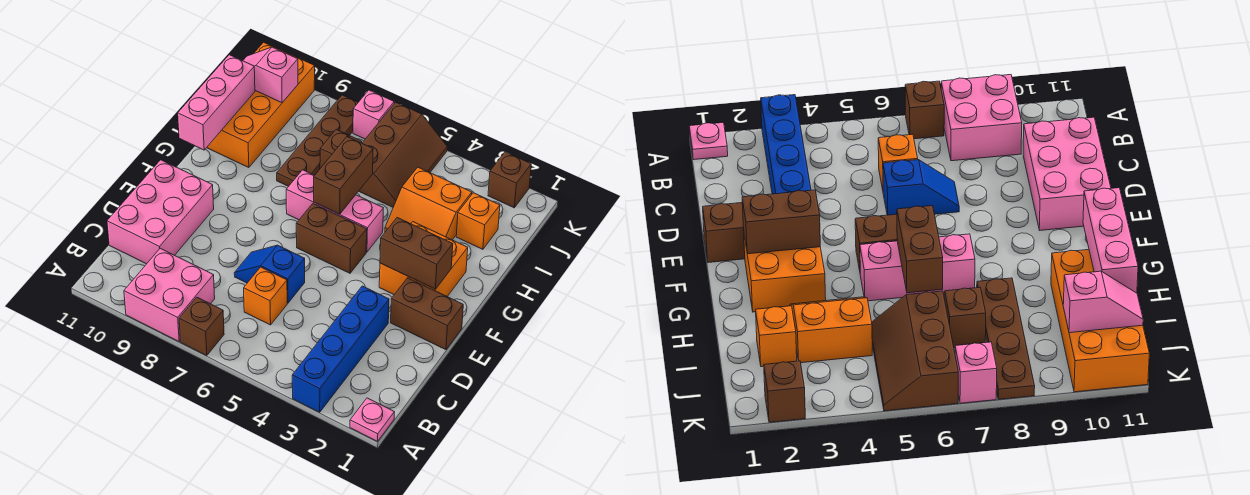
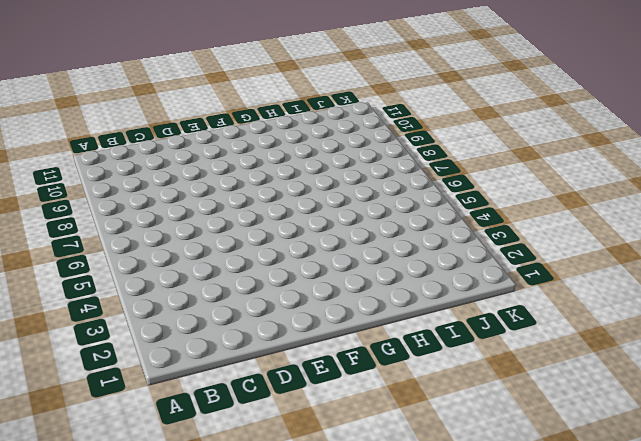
none -> pink 1x1 plate [350,398,395,441]
none -> blue 1x4 brick [292,286,389,412]
none -> brown 1x1 brick [179,297,224,356]

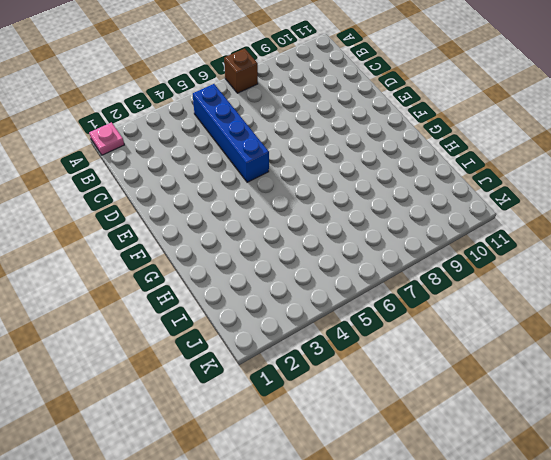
blue 1x4 brick [193,84,269,182] -> blue 1x4 brick moved to [292,286,389,412]
none -> pink 2x2 brick [124,248,215,341]
none -> orange 1x1 brick [244,267,287,325]
none -> pink 2x3 brick [107,160,214,264]

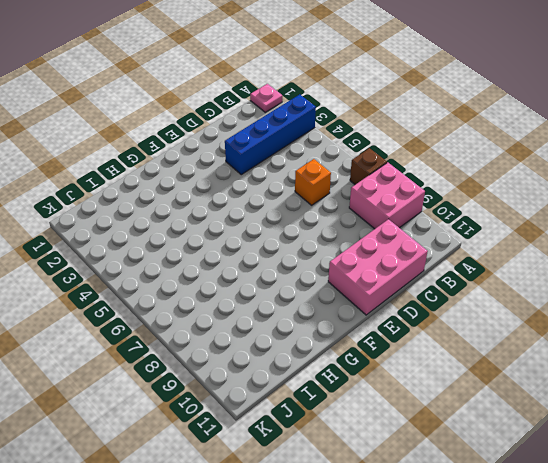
none -> blue 1x2 slope [234,245,305,303]
none -> brown 1x2 brick [391,278,463,350]
none -> orange 2x2 brick [379,222,468,296]

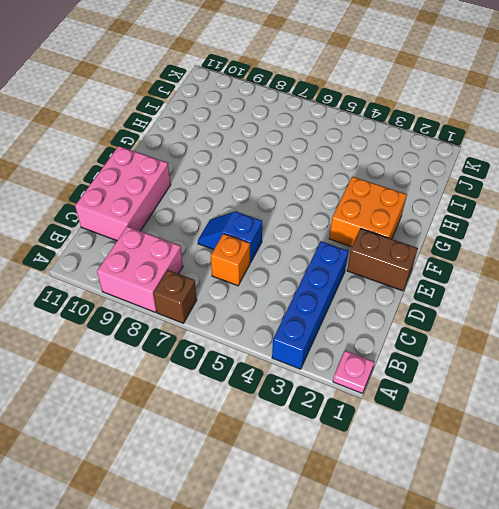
none -> brown 1x2 brick [296,204,367,273]
none -> pink 1x3 brick [286,170,383,252]
none -> orange 2x2 slope [385,167,472,240]

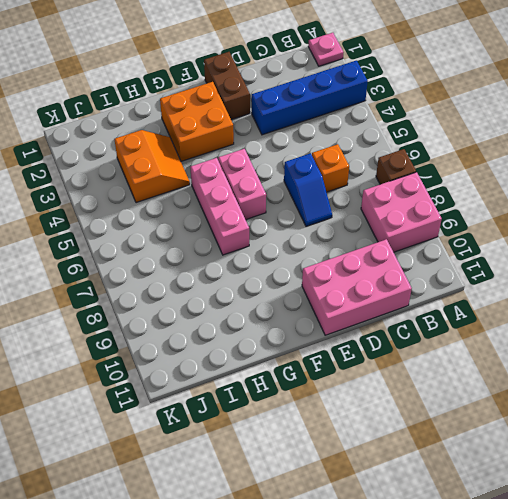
pink 1x2 brick [218,149,266,220] -> brown 1x2 brick [296,204,367,273]
none -> brown 1x4 plate [277,95,358,186]
none -> orange 2x4 brick [207,42,315,168]
none -> orange 1x1 brick [456,193,500,249]

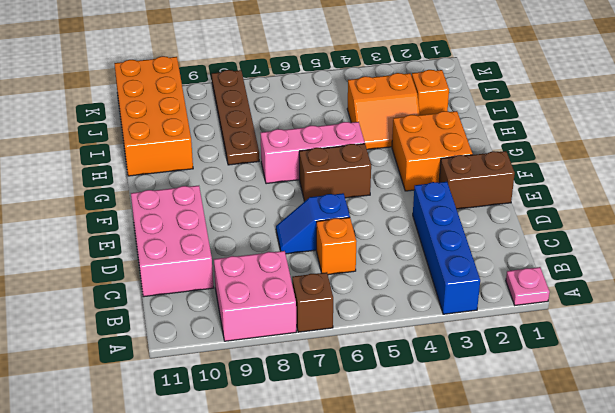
none -> brown 2x3 slope [359,102,447,207]
none -> brown 1x1 brick [320,130,362,168]
none -> brown 1x1 brick [488,152,531,208]

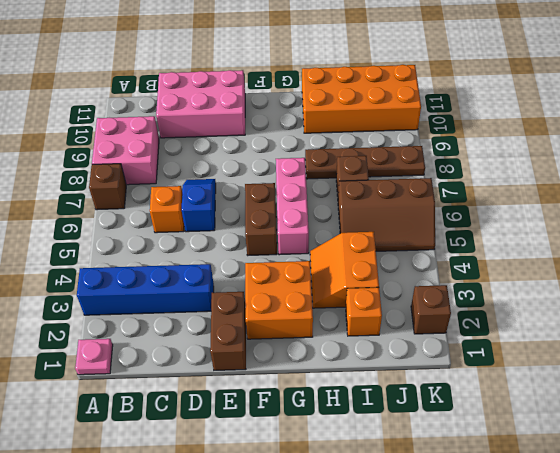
none -> pink 1x1 brick [353,90,394,139]
none -> brown 1x2 brick [380,218,453,289]
none -> brown 1x2 brick [314,137,373,214]

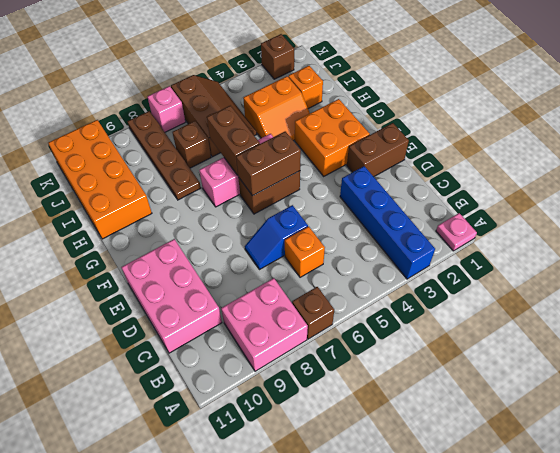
brown 1x2 brick [236,131,301,196] -> brown 1x2 brick moved to [380,218,453,289]
none -> pink 1x3 brick [178,55,255,150]
none -> pink 1x2 slope [243,47,298,103]

